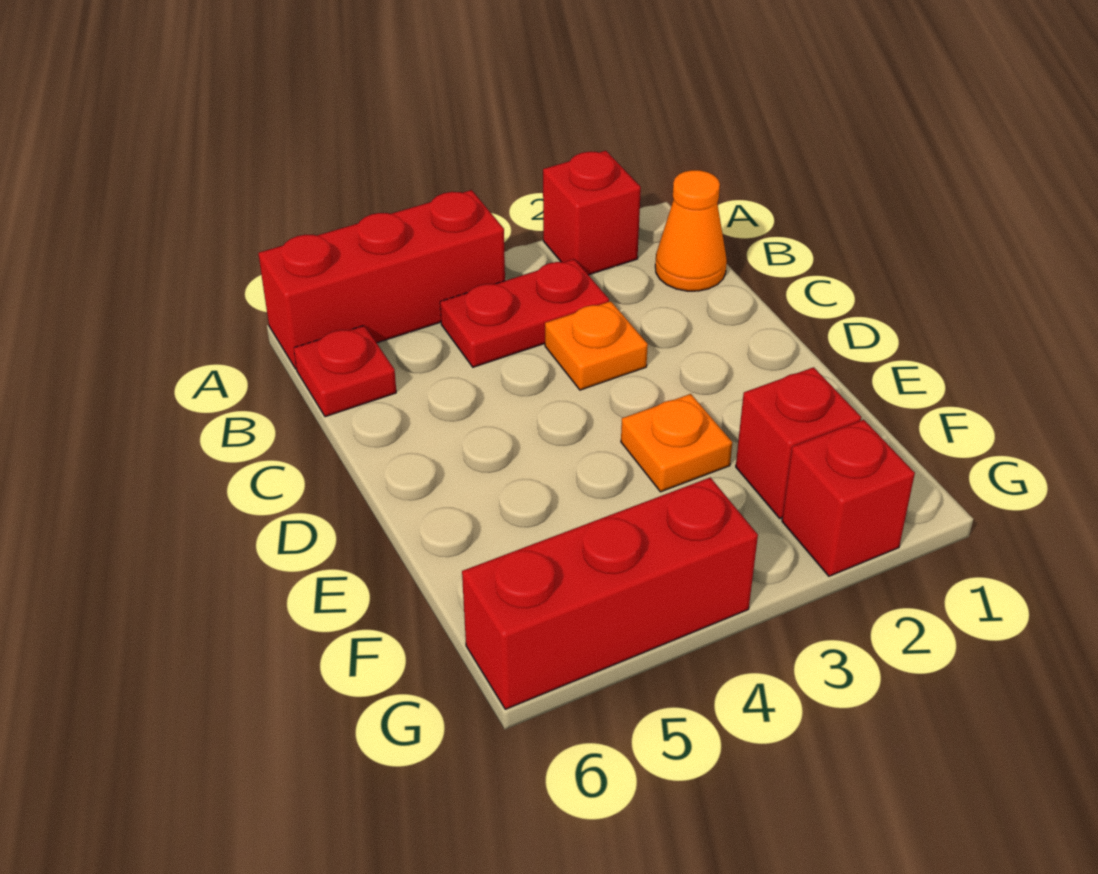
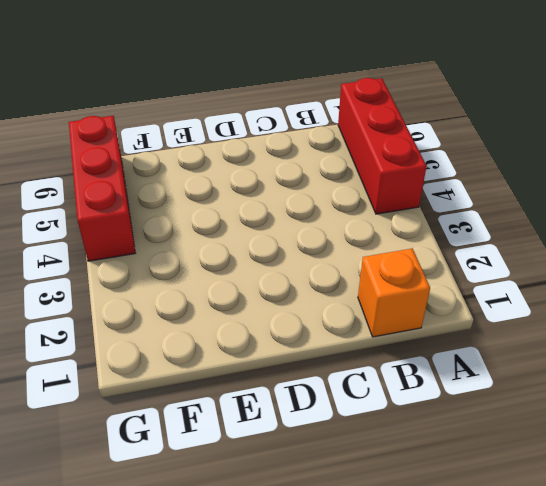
orange 1x1 brick [358,248,430,337] -> orange 1x1 cone [655,170,727,291]
none -> red 1x1 brick [543,151,641,275]
none -> red 1x2 plate [440,259,609,367]

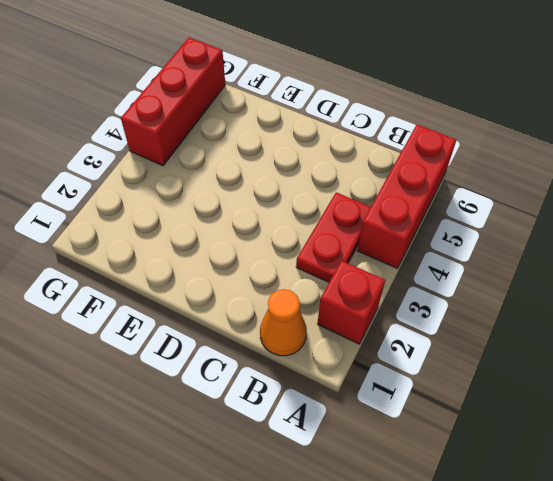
none -> red 1x1 plate [294,325,396,417]
none -> orange 1x1 plate [545,301,648,390]

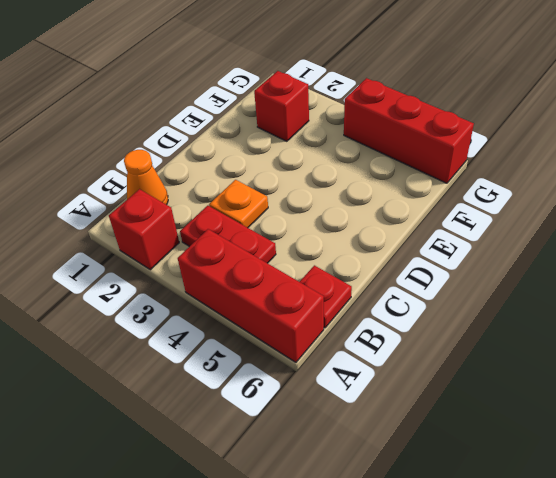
none -> orange 1x1 plate [621,394,732,492]
none -> red 1x1 brick [782,420,915,576]

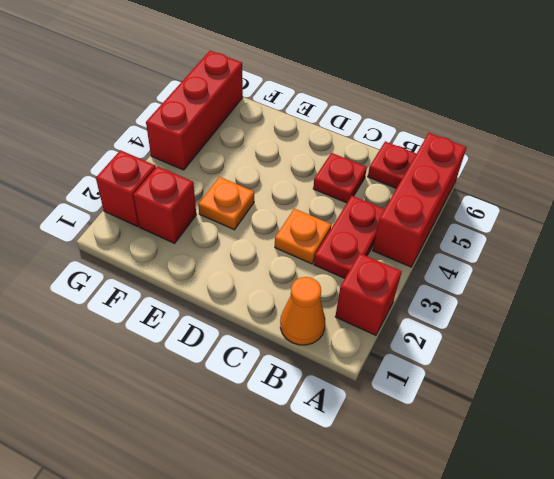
red 1x1 plate [313,153,367,203] -> none

